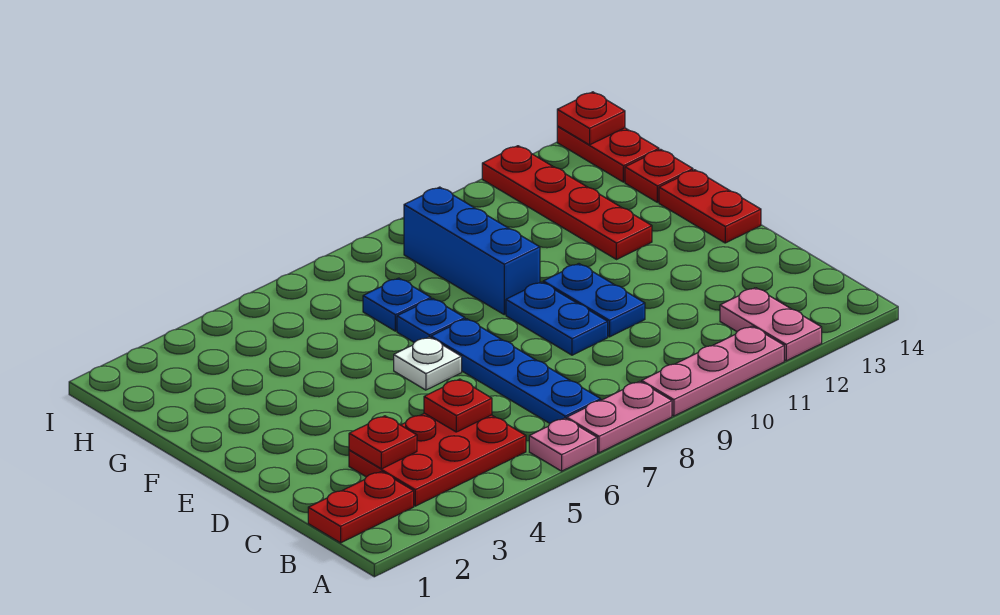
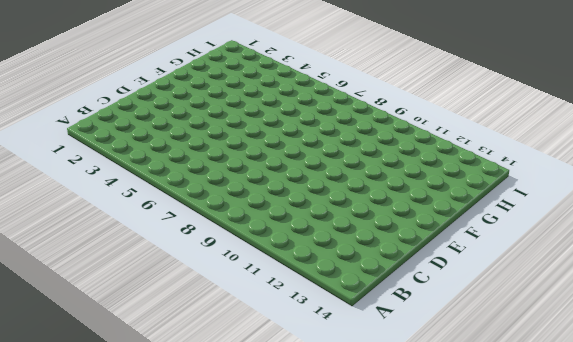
none -> pink 1x1 plate [529,418,597,471]
none -> pink 1x2 plate [567,381,672,453]
none -> pink 1x3 plate [642,326,784,416]

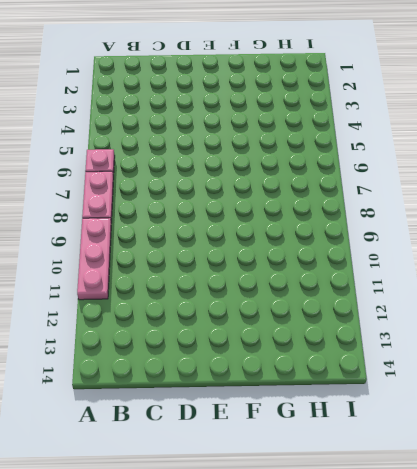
none -> pink 1x2 plate [720,288,822,361]
none -> red 1x2 plate [308,471,414,543]
none -> red 2x3 plate [349,413,526,506]

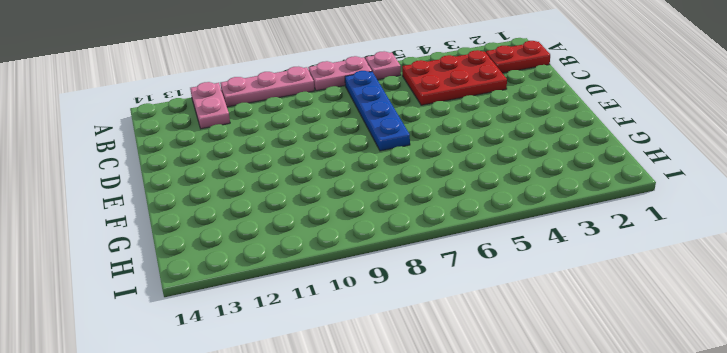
none -> blue 1x2 plate [506,282,608,355]
none -> blue 1x2 plate [543,264,645,337]
none -> white 1x1 plate [394,337,462,390]

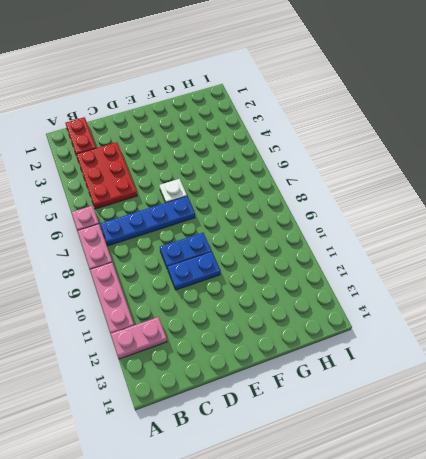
none -> red 1x2 plate [659,170,761,243]
none -> blue 1x1 plate [397,298,465,342]
none -> blue 1x3 brick [404,187,540,315]

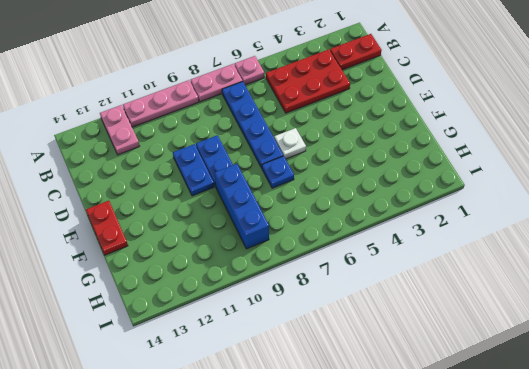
none -> red 1x4 plate [482,146,652,260]
none -> blue 1x1 plate [363,278,431,331]
none -> red 1x1 plate [625,149,693,202]

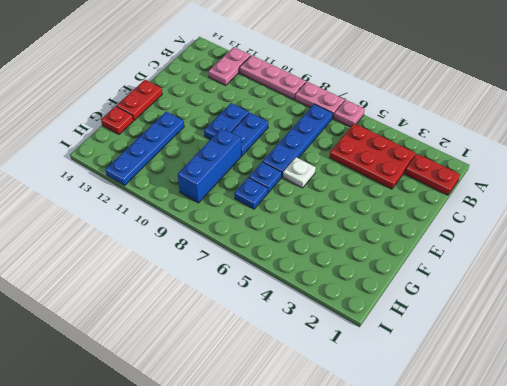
blue 1x4 plate [106,112,184,186] -> red 1x4 plate [482,146,652,260]
none -> red 1x2 plate [557,126,659,182]
none -> red 1x1 plate [349,416,417,469]
none -> red 1x1 plate [424,379,492,432]

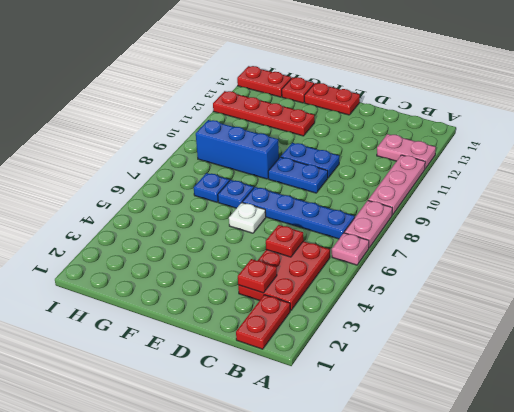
none -> red 1x1 plate [557,92,625,145]

